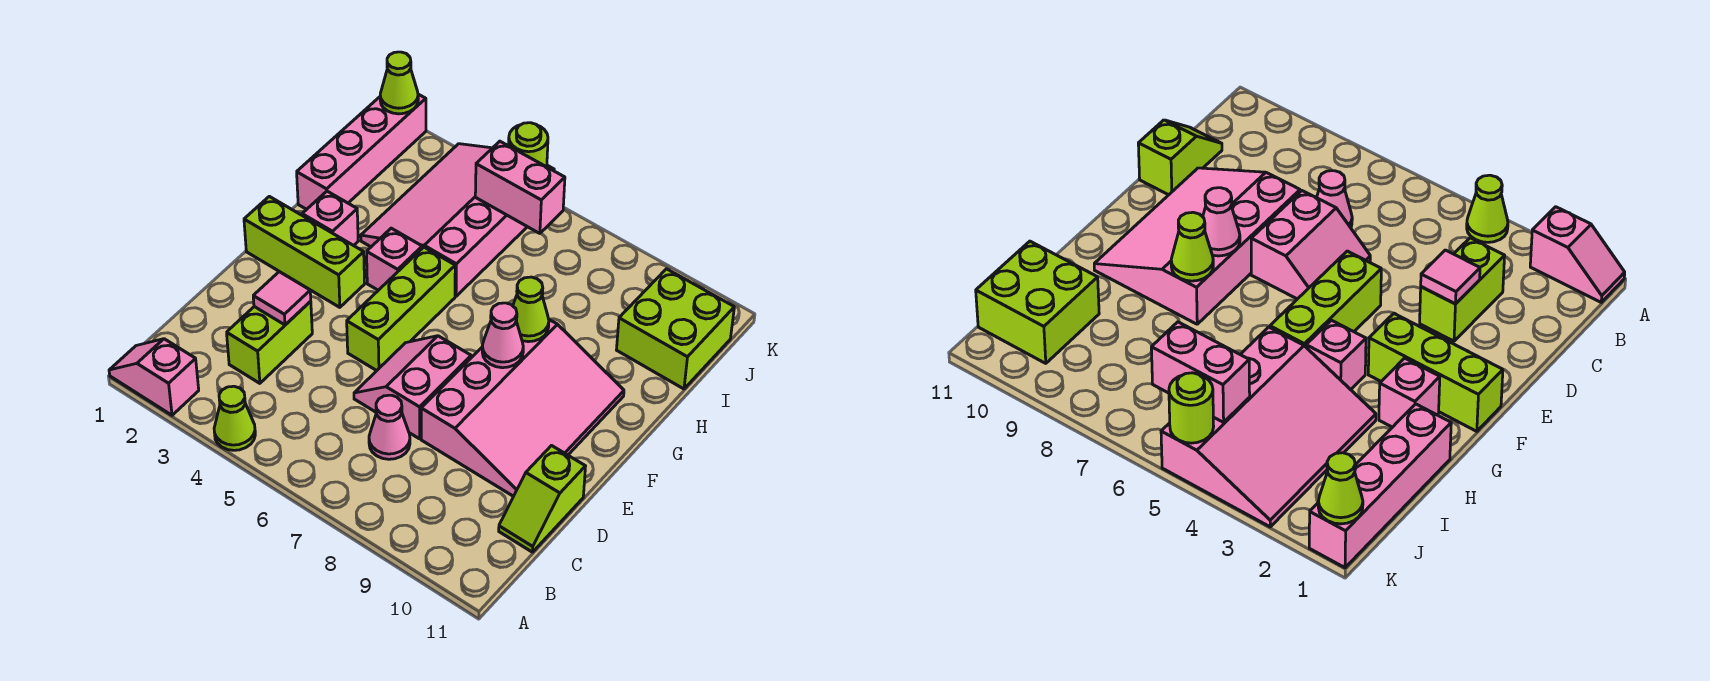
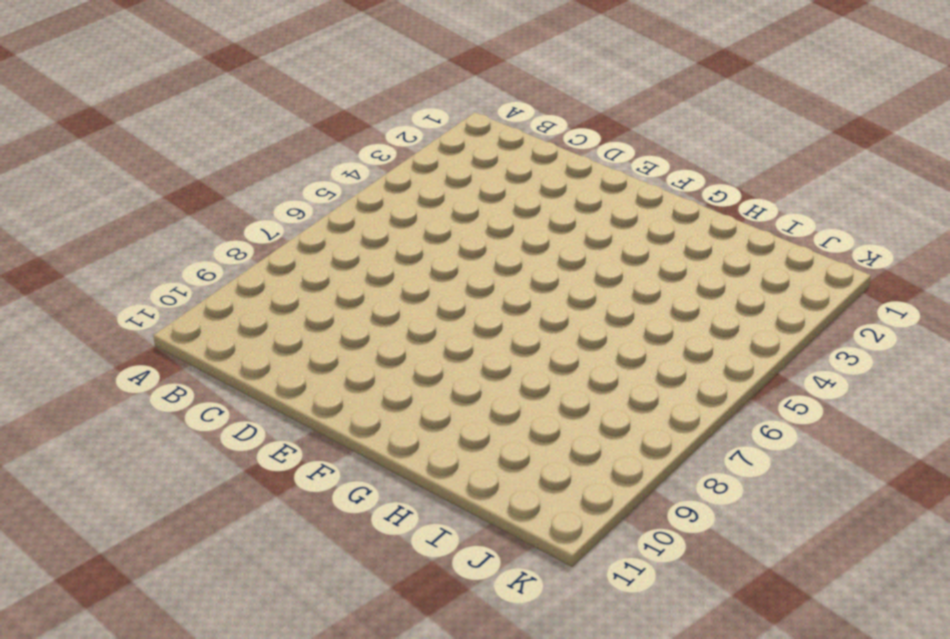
none -> pink 1x2 slope [109,339,199,415]
none -> lime 1x1 cone [214,386,255,450]
none -> lime 1x2 brick [227,301,312,383]

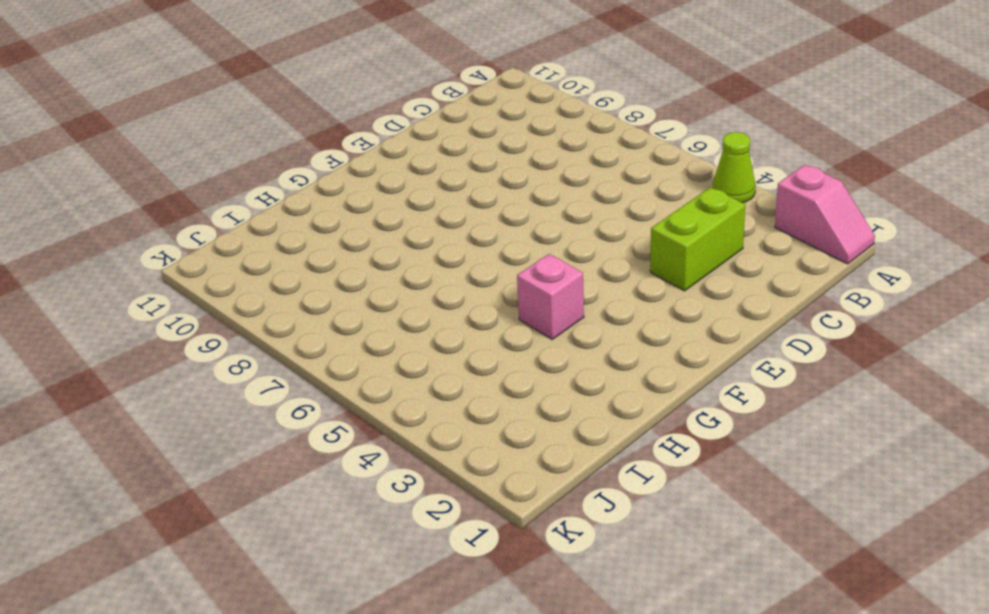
none -> pink 1x1 cone [369,395,410,459]
none -> lime 1x2 slope [499,446,586,552]
none -> pink 2x2 slope [354,336,471,439]

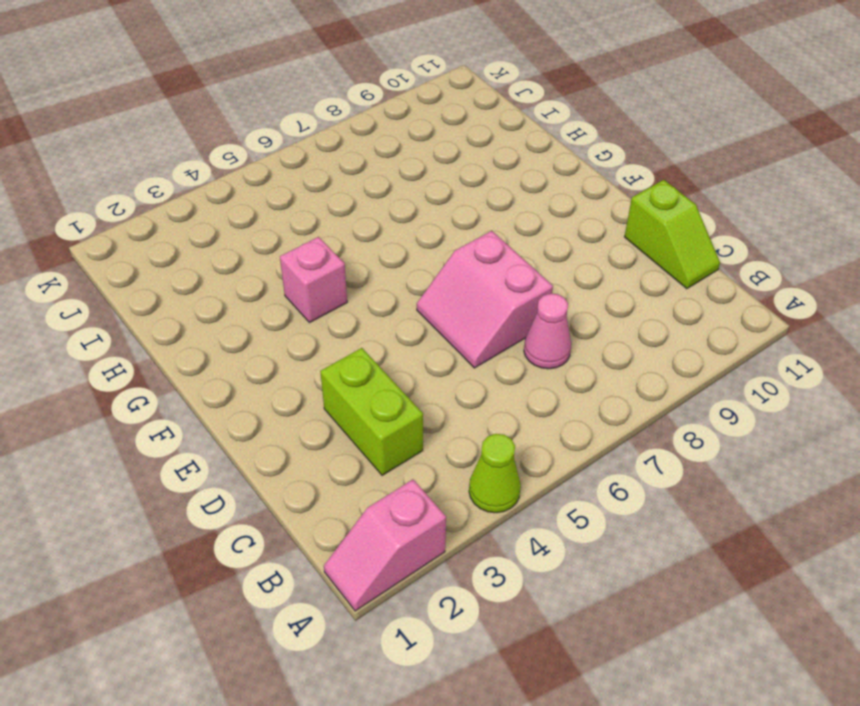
none -> pink 3x4 slope [421,320,624,496]
none -> lime 1x3 brick [347,247,455,371]
none -> lime 1x3 brick [244,196,365,307]

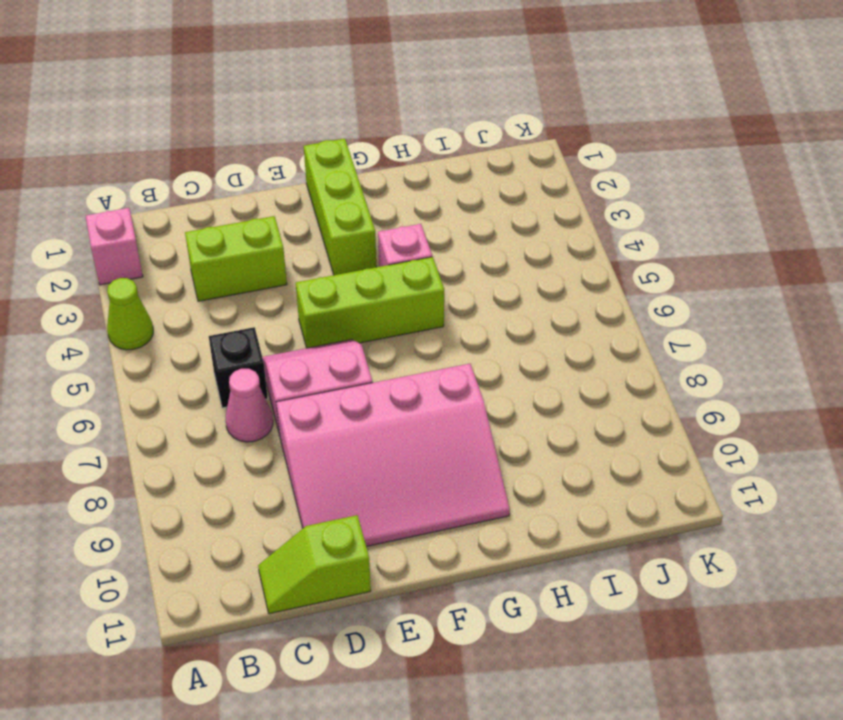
black 1x1 brick [209,327,268,408] -> none
none -> pink 1x1 brick [302,191,358,246]
none -> pink 1x4 brick [297,94,426,209]
none -> pink 3x4 slope [361,144,554,296]

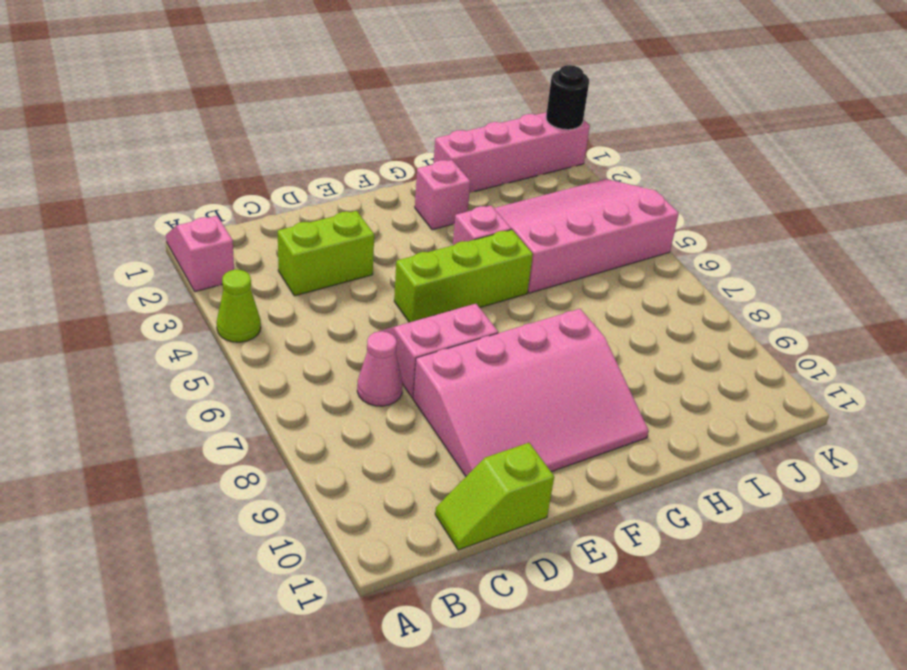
black 1x1 round brick [546,65,589,130] -> lime 1x1 cone [380,52,418,114]
none -> lime 1x3 brick [244,196,365,307]
none -> lime 2x2 brick [617,269,734,389]
none -> pink 1x1 tile [253,272,311,325]

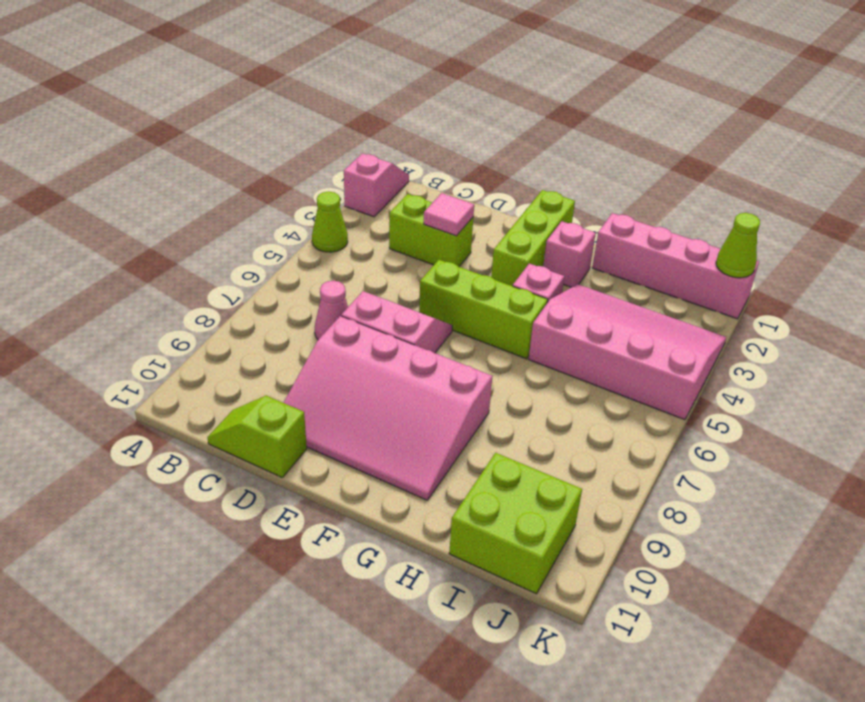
none -> pink 1x1 cone [482,303,523,368]
none -> lime 1x1 cone [513,277,549,342]
none -> pink 1x2 brick [475,141,565,233]

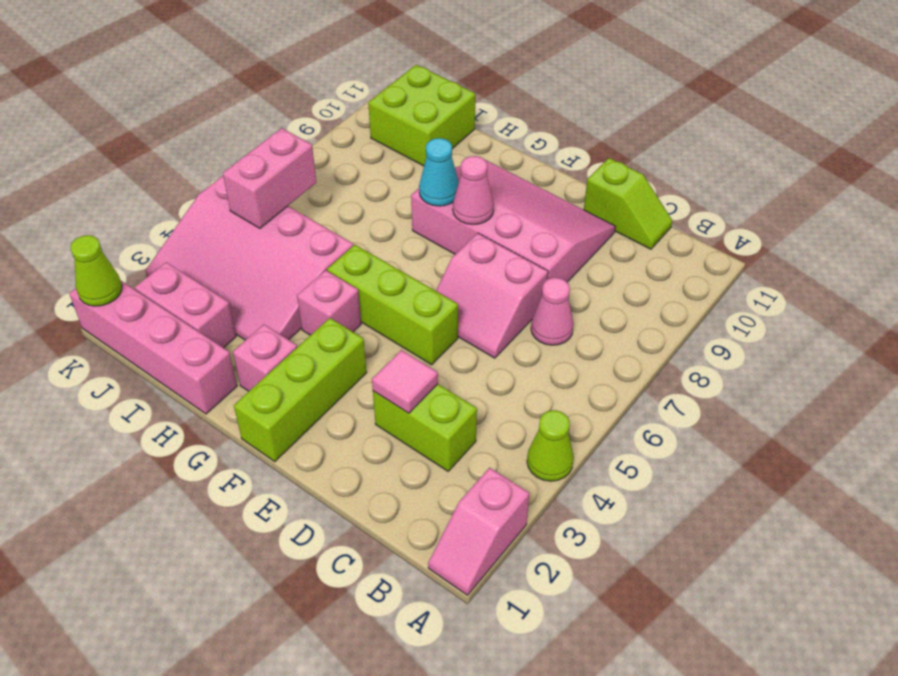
cyan 1x1 cone [419,138,459,206] -> lime 1x1 cone [513,277,549,342]
pink 1x2 brick [135,262,236,348] -> none
none -> lime 1x1 round brick [509,123,548,167]

